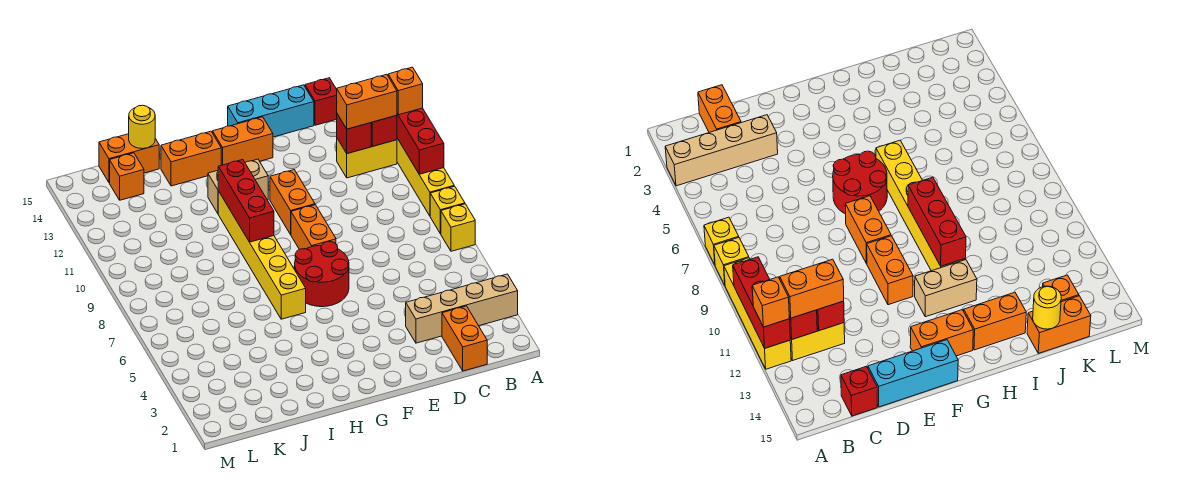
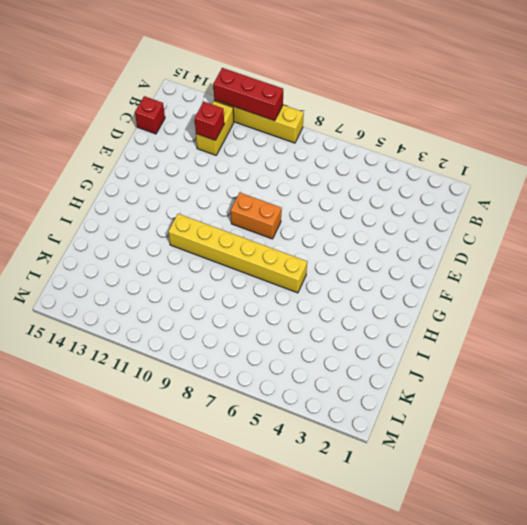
none -> tan 1x4 brick [406,274,518,343]
none -> yellow 1x1 brick [441,204,475,251]
none -> yellow 1x1 brick [430,186,465,234]

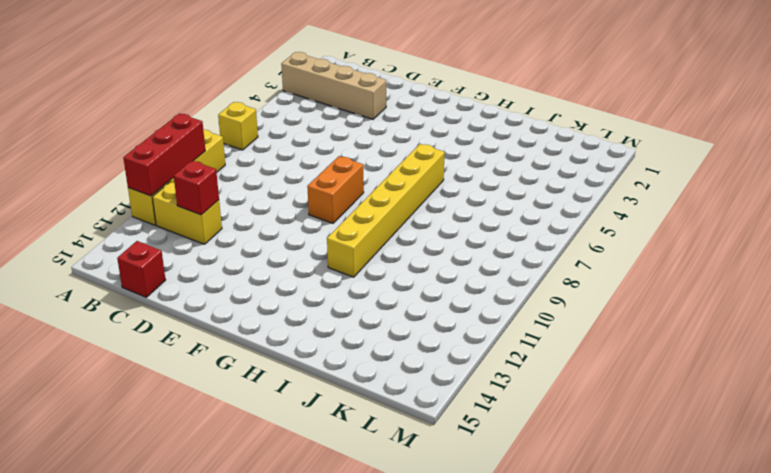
none -> yellow 1x1 brick [430,186,465,234]
none -> orange 1x2 brick [442,306,487,371]
none -> cyan 1x3 brick [228,85,314,137]

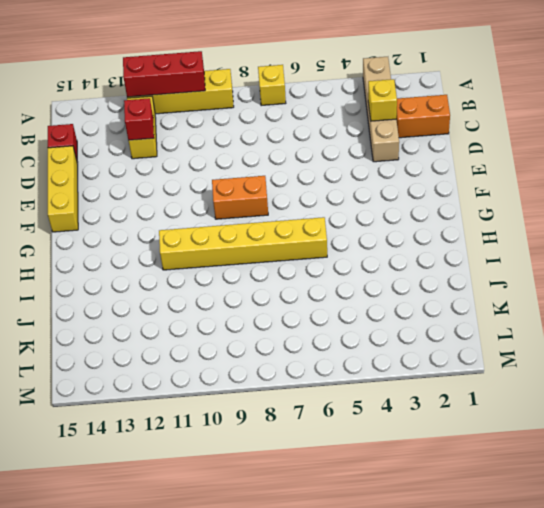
yellow 1x1 brick [368,79,397,121] -> yellow 1x1 brick moved to [430,186,465,234]
yellow 1x3 brick [48,146,78,232] -> cyan 1x3 brick [228,85,314,137]
none -> red 2x2 round brick [295,242,349,307]
none -> orange 1x2 brick [270,170,315,234]
none -> orange 1x2 brick [213,117,273,165]

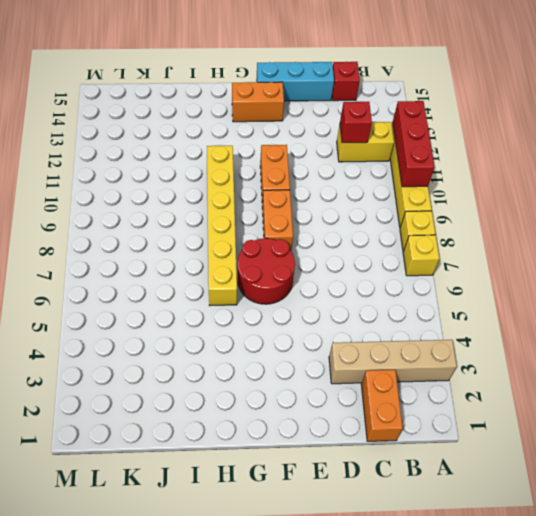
none -> tan 1x2 brick [208,159,268,213]
none -> orange 1x2 brick [161,131,221,186]
none -> orange 1x2 brick [99,134,159,183]

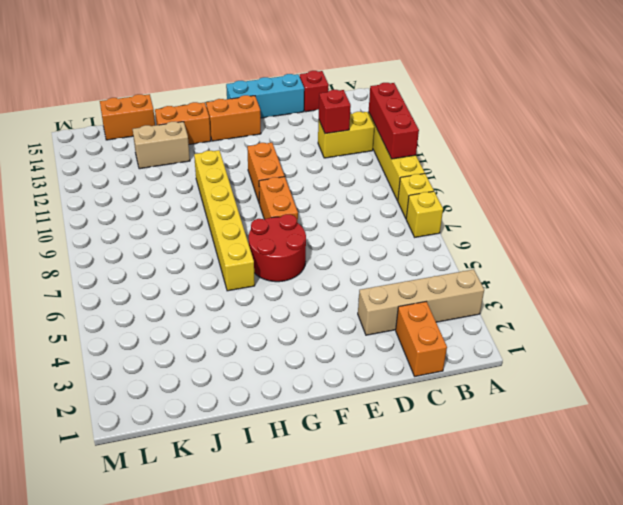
tan 1x2 brick [133,122,190,169] -> tan 1x2 brick moved to [208,159,268,213]
none -> orange 1x1 brick [110,153,144,200]
none -> red 1x1 brick [371,115,397,146]
none -> red 1x3 brick [218,160,274,242]

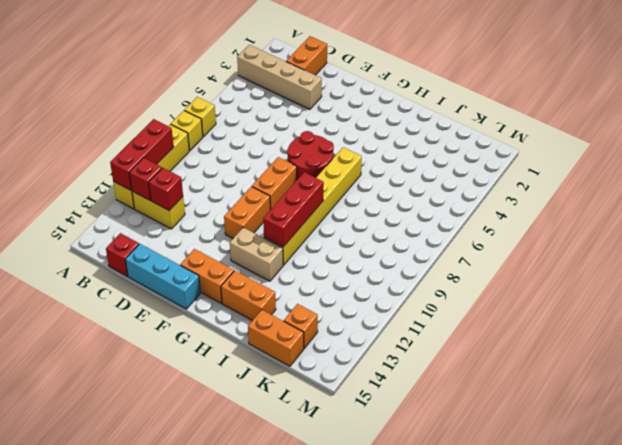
none -> yellow 1x1 round brick [129,105,155,149]
none -> orange 1x1 brick [388,67,423,115]
none -> orange 1x2 brick [337,74,397,129]

